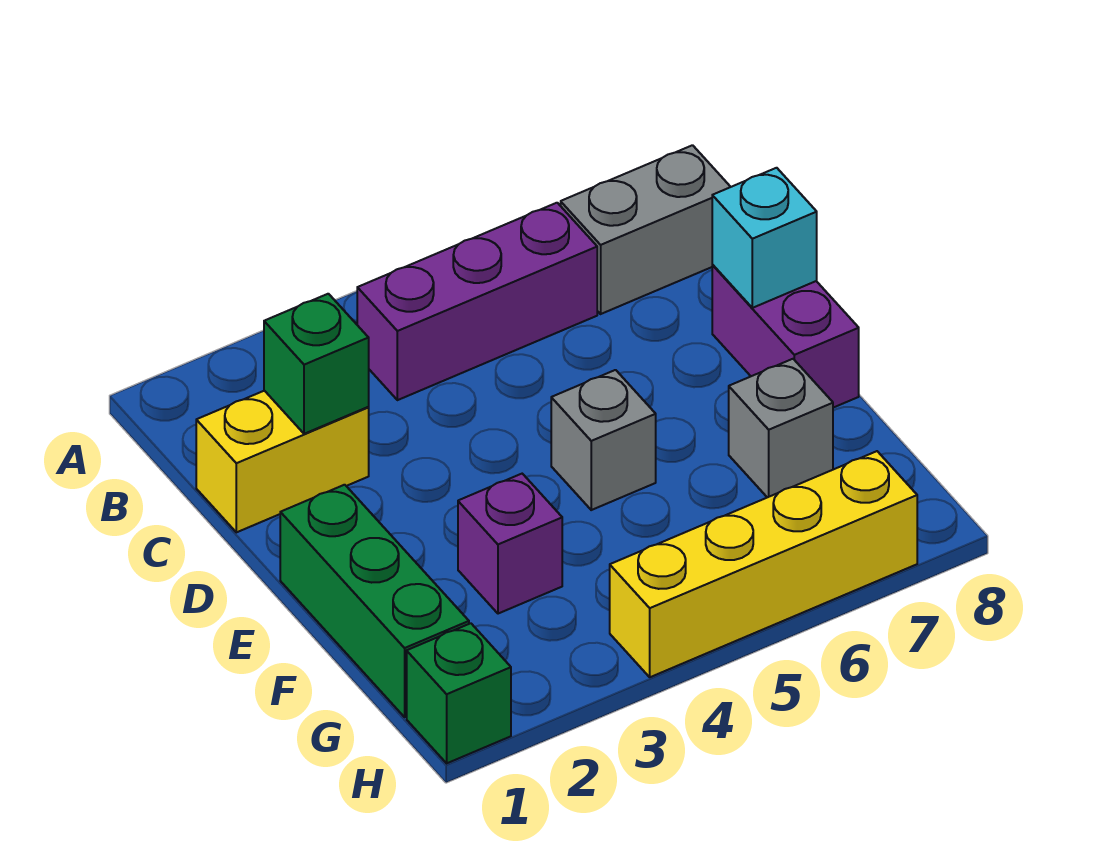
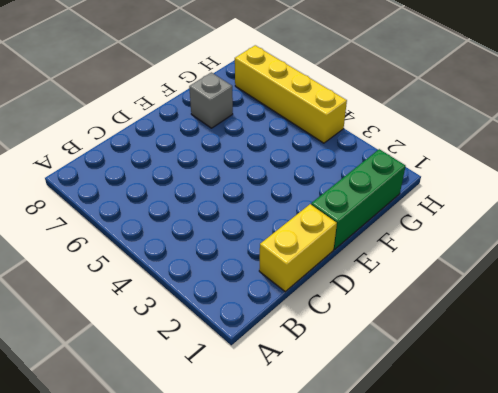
yellow 1x2 brick [259,204,337,292] -> yellow 1x2 brick turned to [196,391,369,532]
none -> purple 1x3 brick [357,203,597,400]
none -> grey 1x2 brick [561,145,730,314]
none -> purple 1x2 brick [712,265,859,408]

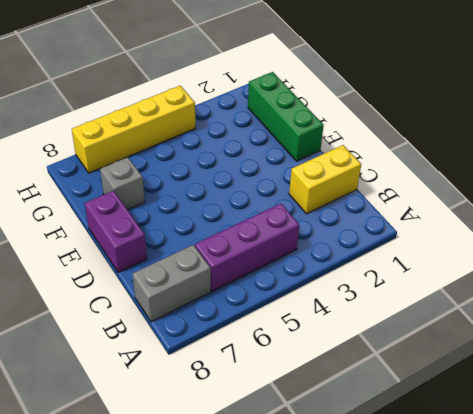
none -> grey 1x1 brick [551,370,656,510]
none -> purple 1x1 brick [458,474,562,614]
none -> green 1x1 brick [407,623,511,763]

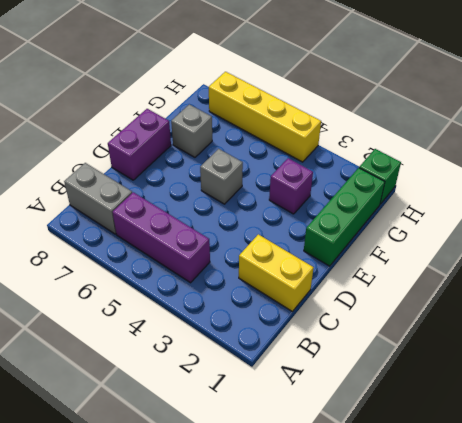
none -> green 1x1 brick [264,294,369,434]
none -> cyan 1x1 brick [712,168,817,308]

